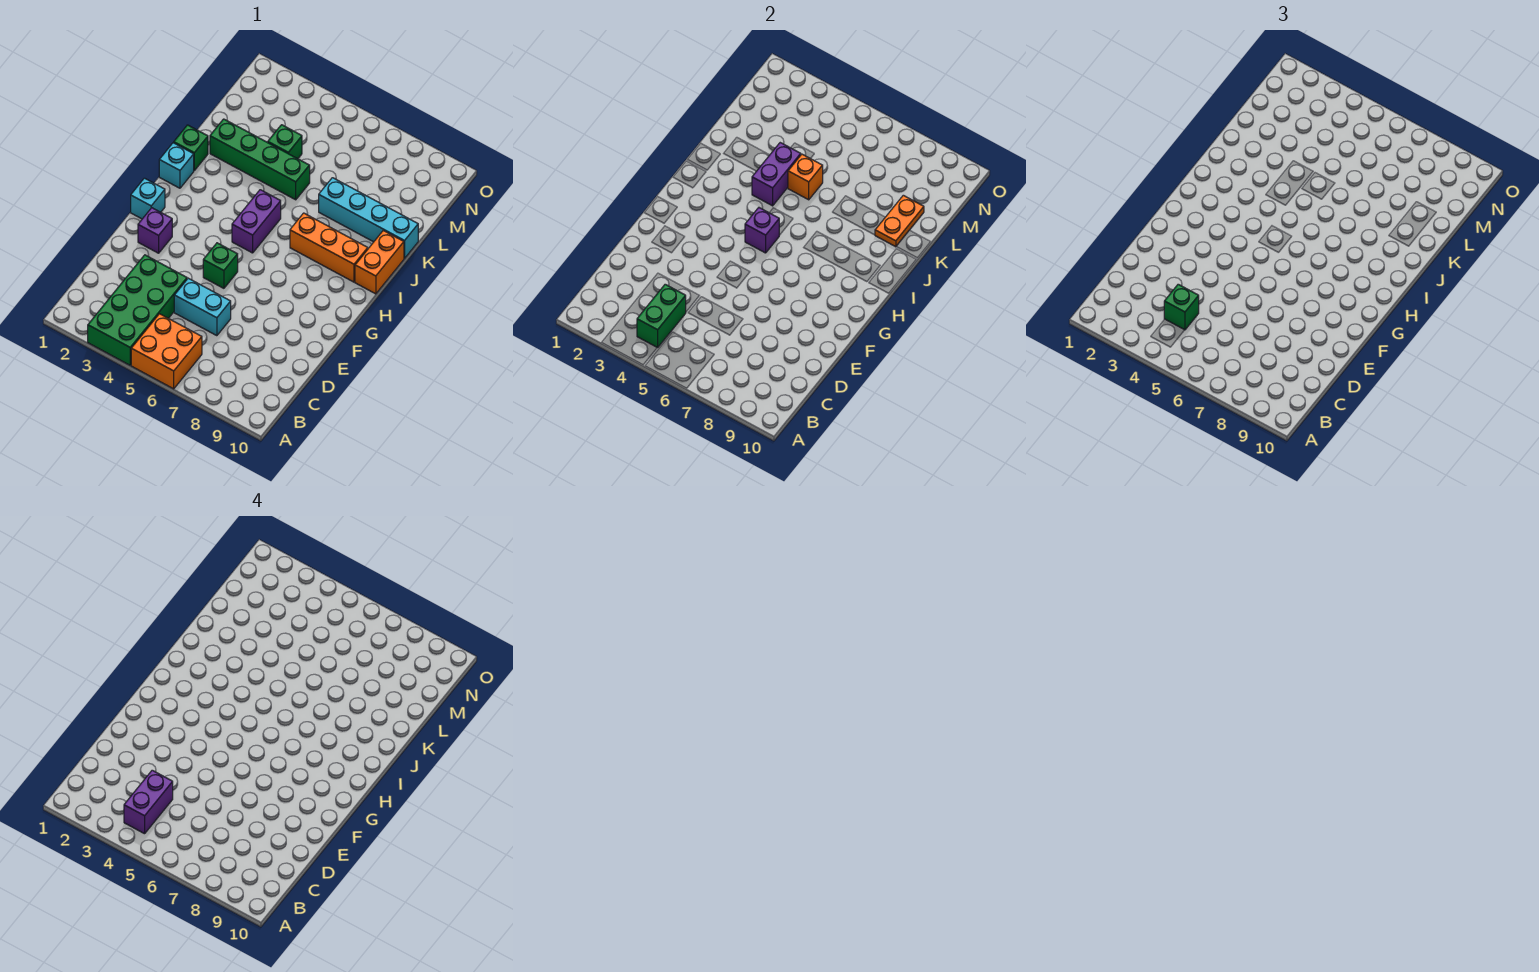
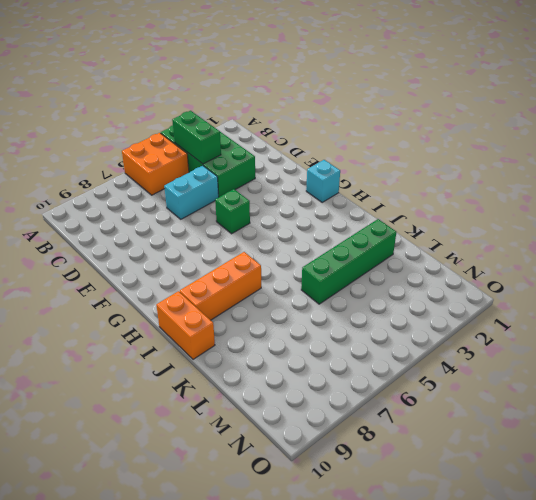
none -> purple 1x1 brick [138,208,172,253]
none -> purple 1x2 brick [232,190,281,253]
none -> cyan 1x1 brick [159,143,194,188]

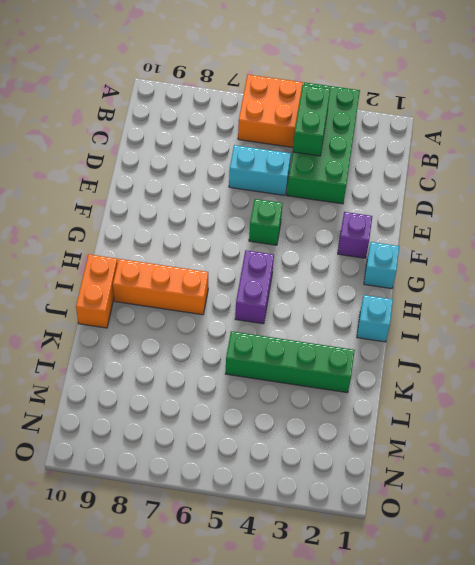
none -> green 1x1 brick [174,125,208,170]
none -> cyan 1x4 brick [319,178,418,258]
none -> green 1x1 brick [268,125,302,159]

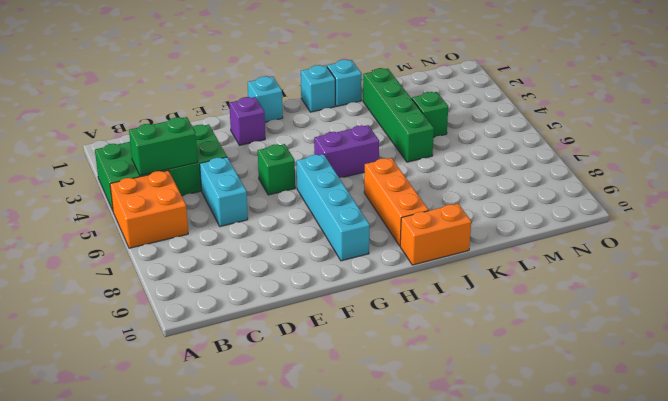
cyan 1x4 brick [297,154,370,261] -> cyan 1x4 brick moved to [319,178,418,258]
cyan 1x1 brick [327,60,362,106] -> green 1x1 brick [174,125,208,170]
none -> purple 1x1 brick [745,208,779,253]
none -> purple 1x2 brick [752,143,801,206]
none -> orange 1x1 brick [788,154,823,200]

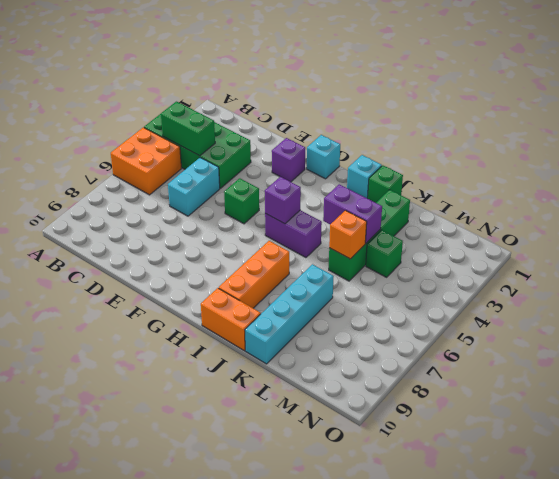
none -> orange 1x2 plate [875,195,924,247]
none -> green 1x1 brick [1164,284,1199,330]
none -> purple 1x2 brick [124,770,173,834]

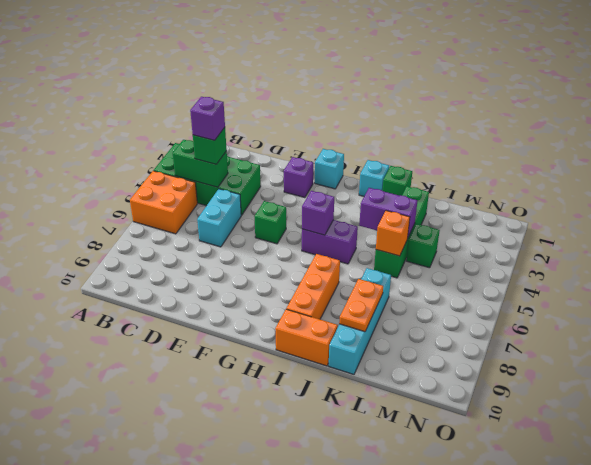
purple 1x1 brick [190,97,225,140] -> purple 1x2 brick [124,770,173,834]
orange 1x2 plate [339,279,383,332] -> orange 1x2 plate turned to [875,195,924,247]

